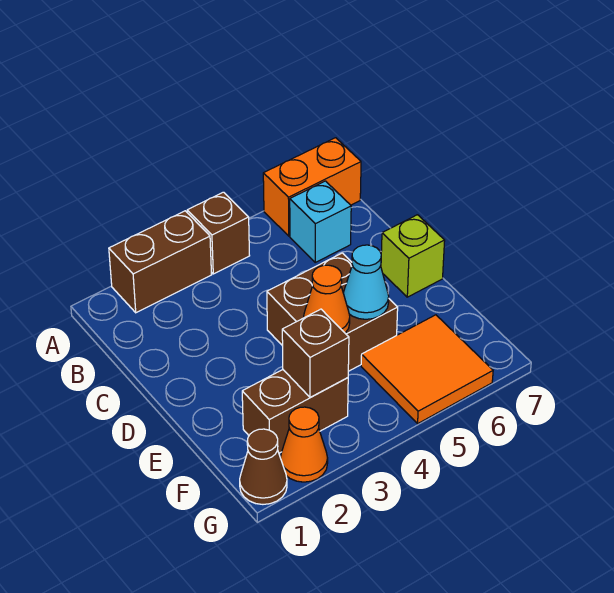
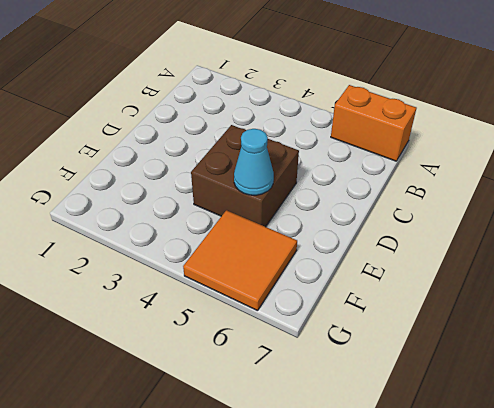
none -> brown 1x2 brick [109,211,212,313]
none -> brown 1x1 brick [187,192,250,274]
none -> cyan 1x1 brick [290,181,351,262]

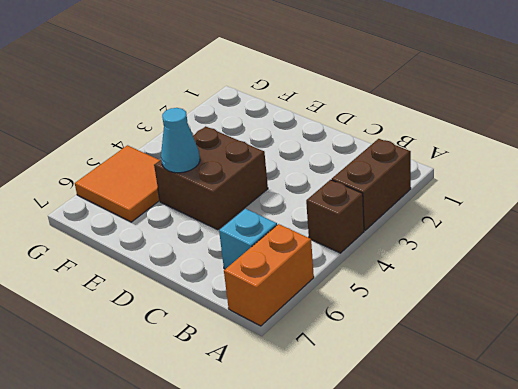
none -> lime 1x1 brick [381,215,445,297]
none -> brown 1x2 brick [242,370,348,453]
none -> brown 1x1 cone [240,429,287,504]

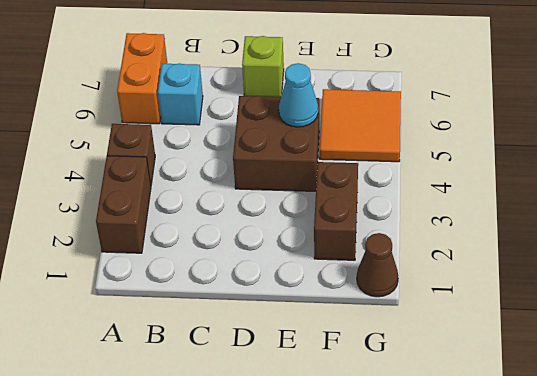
none -> orange 1x1 cone [280,407,328,482]
none -> orange 1x1 cone [304,265,350,333]
none -> brown 1x1 brick [282,309,349,398]

